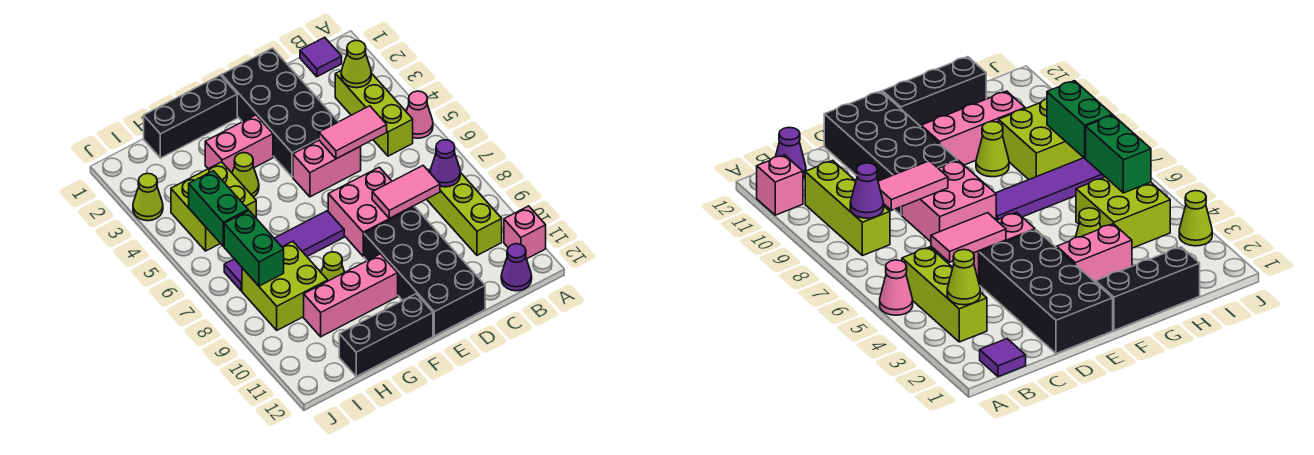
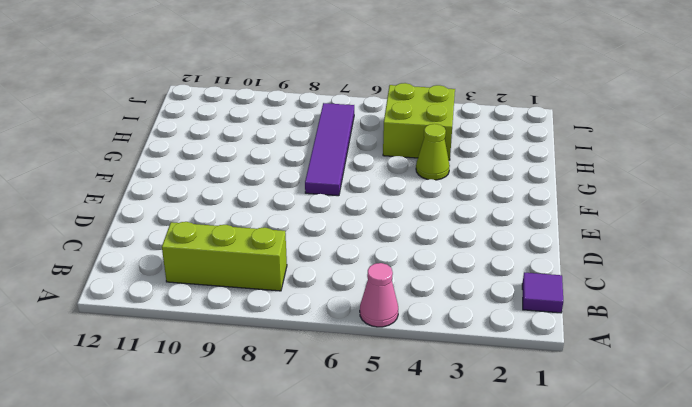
none -> pink 1x1 brick [504,206,546,259]
none -> lime 1x3 brick [335,70,413,156]
none -> purple 1x1 cone [501,244,532,291]

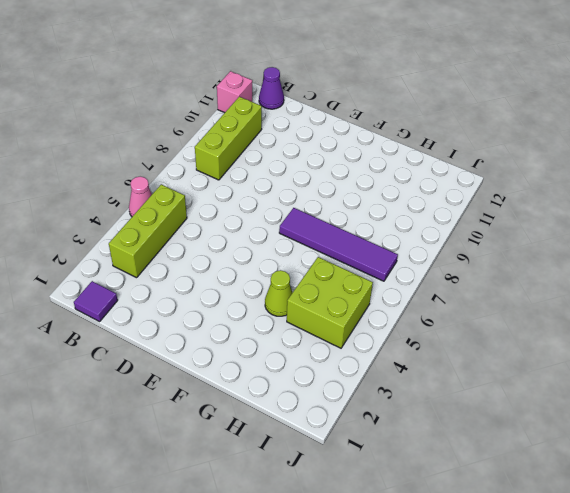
none -> black 2x4 brick [222,48,338,177]
none -> pink 1x2 brick [293,141,361,197]
none -> pink 2x2 brick [328,167,414,256]

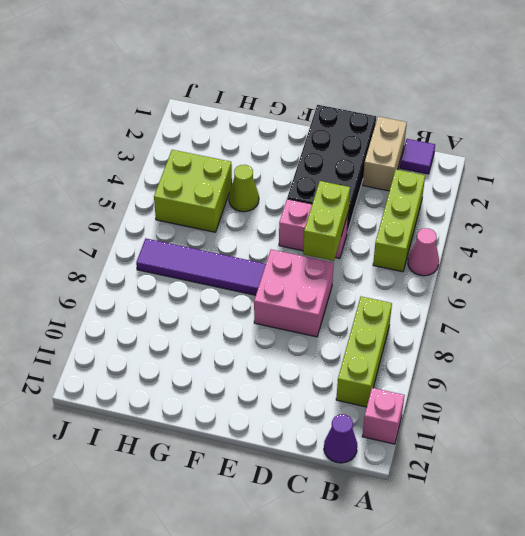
tan 1x2 brick [363,117,407,191] -> none
lime 1x2 brick [303,181,350,261] -> pink 1x2 tile [319,106,387,159]
none -> black 2x4 brick [364,207,485,336]
none -> black 1x3 brick [144,75,237,158]
none -> pink 1x2 brick [205,115,273,173]

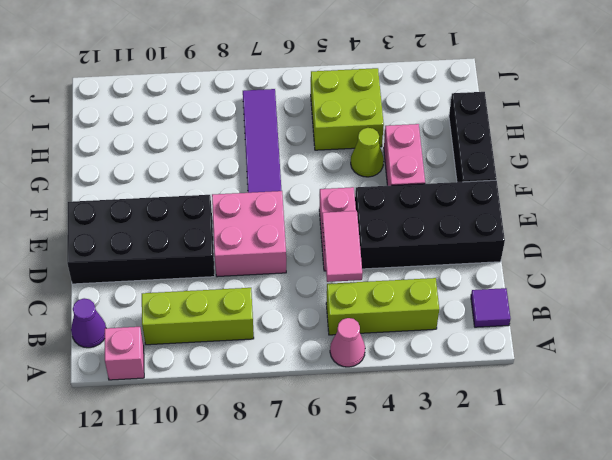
none -> pink 1x3 brick [304,254,398,337]
none -> black 1x3 brick [339,294,433,376]
none -> lime 1x1 cone [321,252,345,281]

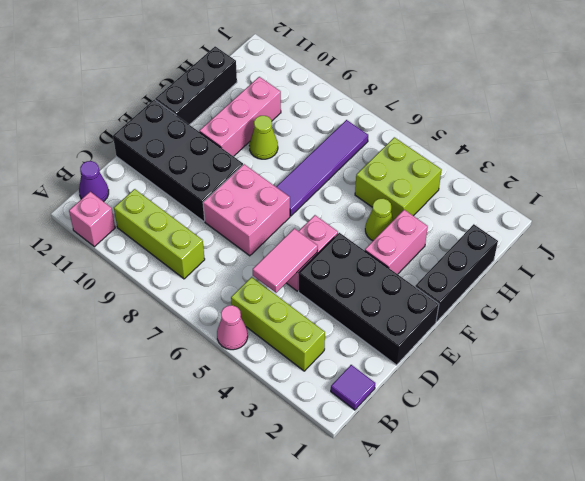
none -> lime 2x2 brick [242,241,328,330]
none -> lime 1x1 cone [133,173,163,221]
none -> lime 1x1 cone [341,40,371,88]

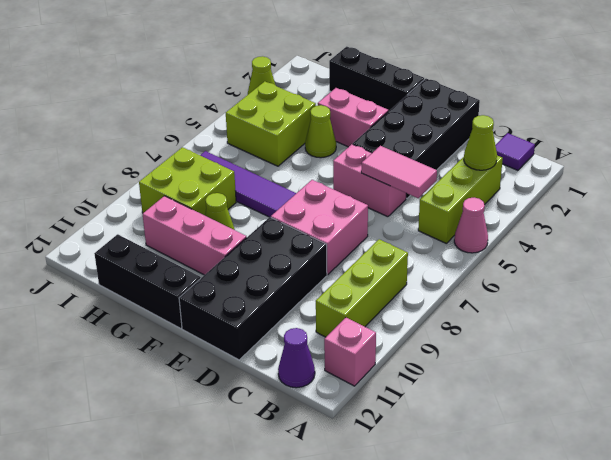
none -> purple 1x1 cone [430,140,460,187]
none -> pink 1x2 tile [372,166,440,218]
none -> green 1x2 brick [189,171,248,246]

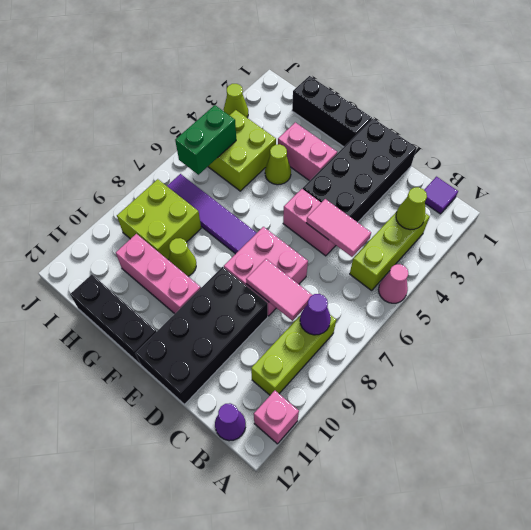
none -> green 1x2 brick [224,211,284,286]

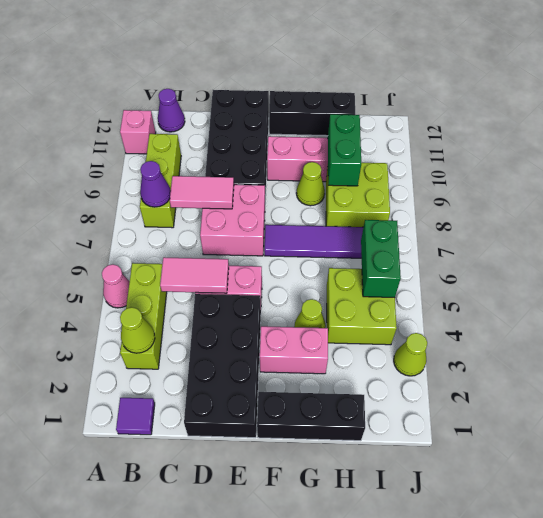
green 1x2 brick [328,114,361,186] -> green 1x2 brick moved to [224,211,284,286]

